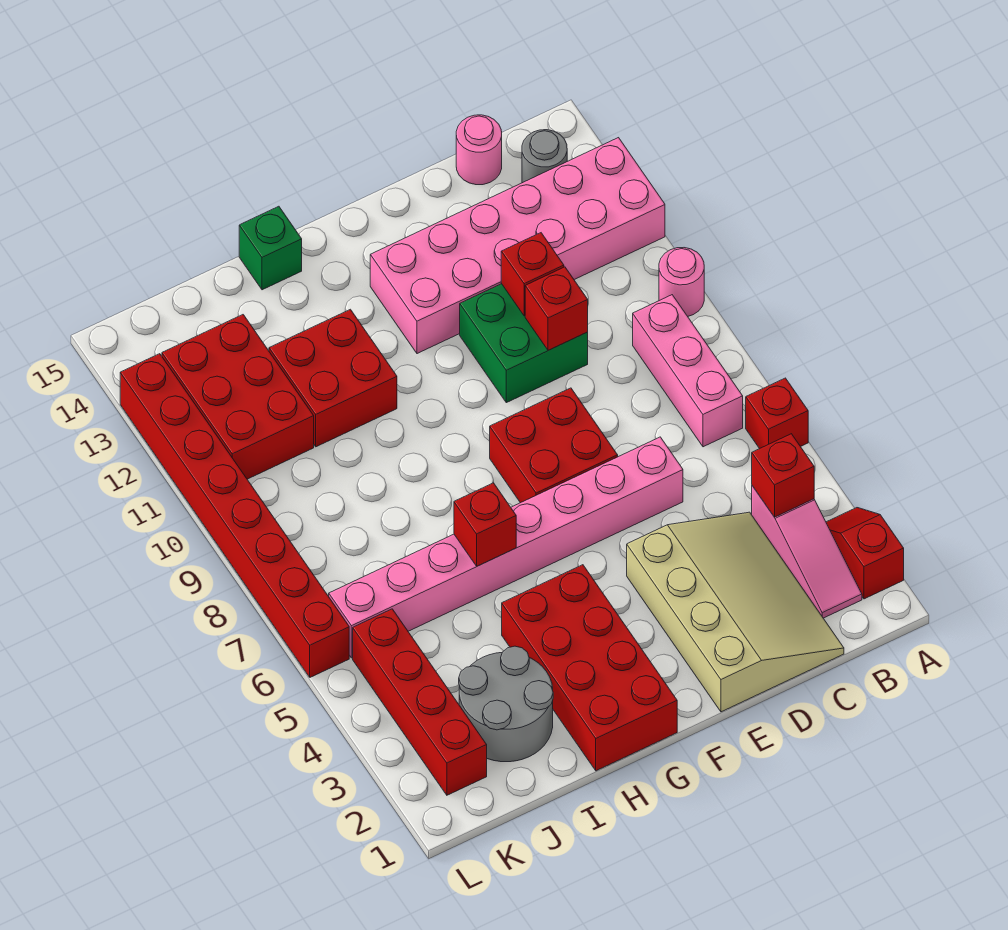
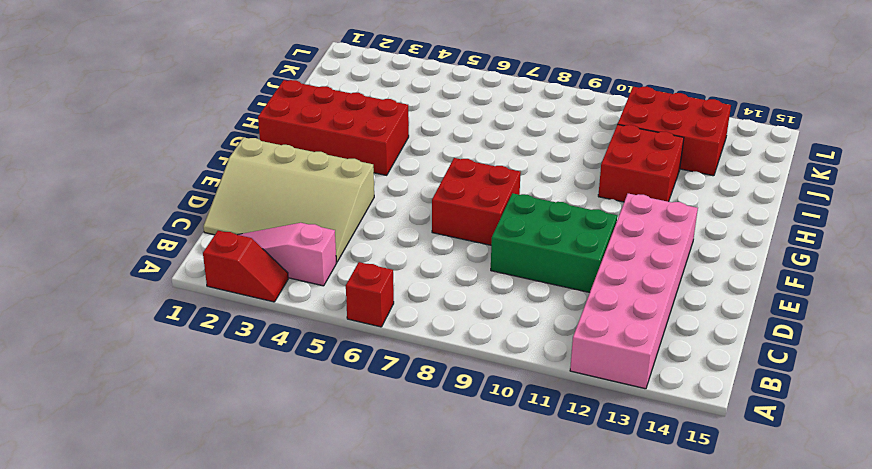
green 2x3 brick [491,193,617,292] -> green 2x2 brick [460,284,588,403]
none -> pink 1x1 round brick [659,248,704,316]
none -> pink 1x3 brick [633,295,743,447]
none -> grey 1x1 round brick [522,130,567,183]

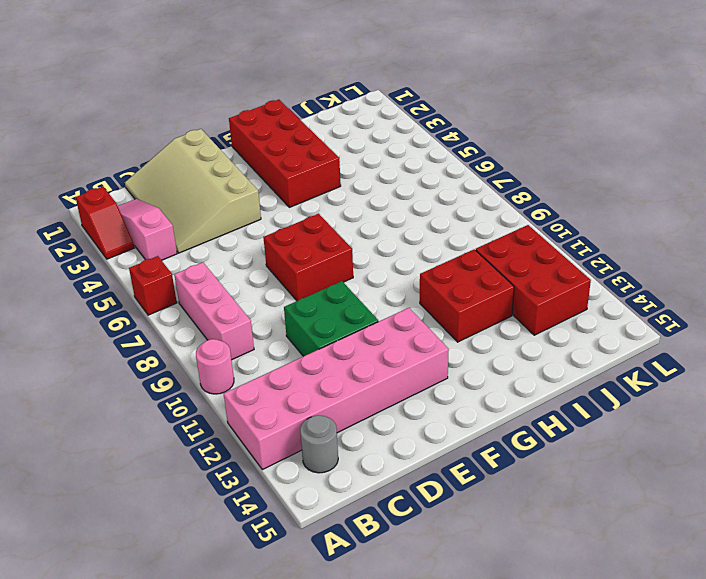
none -> pink 1x1 round brick [456,115,502,185]
none -> pink 1x8 brick [329,437,683,658]
none -> green 1x1 brick [239,206,302,290]

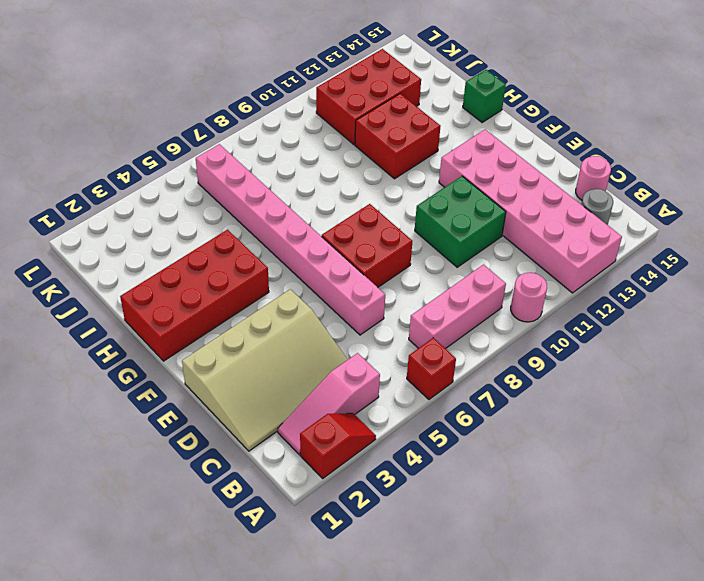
none -> grey 2x2 round brick [459,646,553,762]
none -> red 1x4 brick [353,609,487,795]
none -> red 1x8 brick [120,354,349,677]

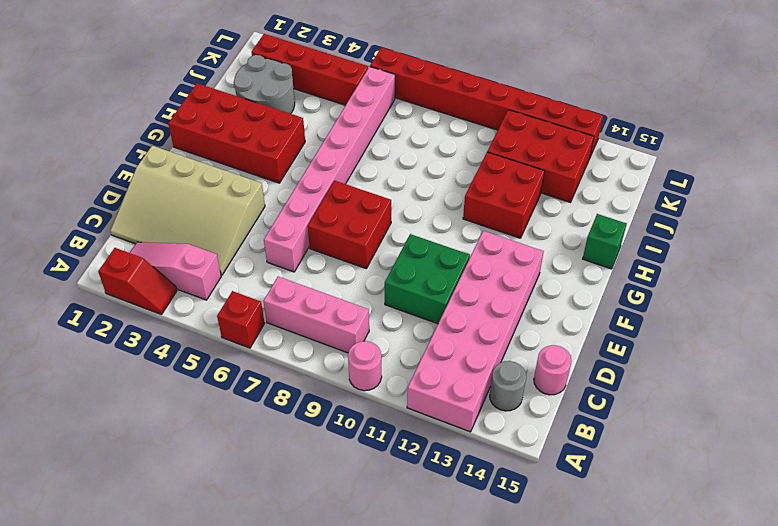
none -> red 1x1 brick [752,434,814,517]
none -> red 1x1 brick [525,267,588,350]
none -> red 1x1 brick [501,233,564,316]

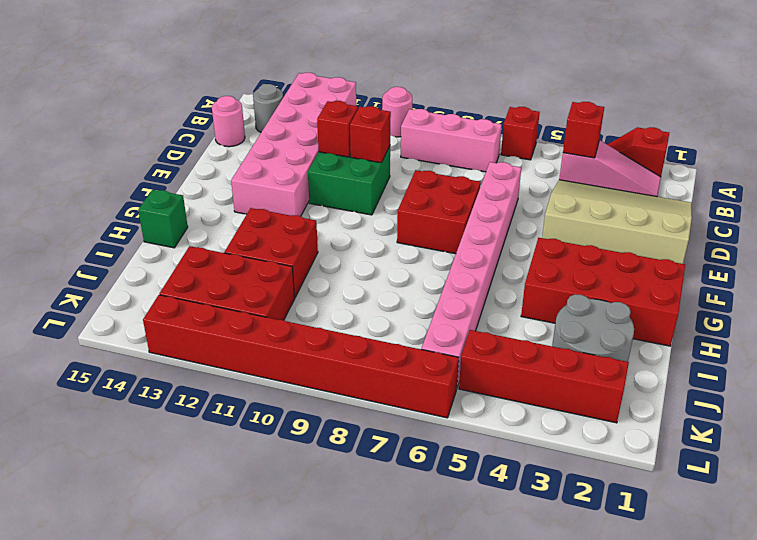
none -> red 1x1 brick [454,483,516,566]

